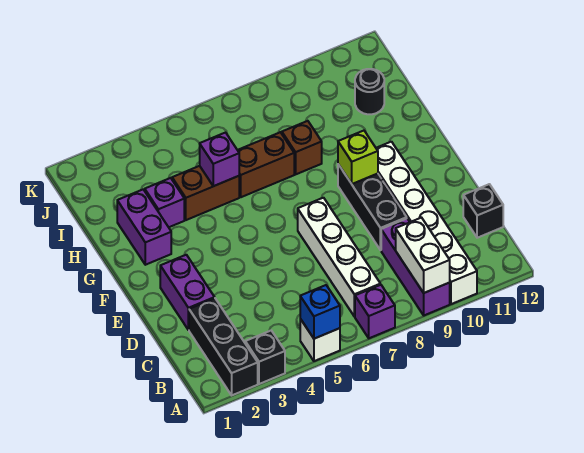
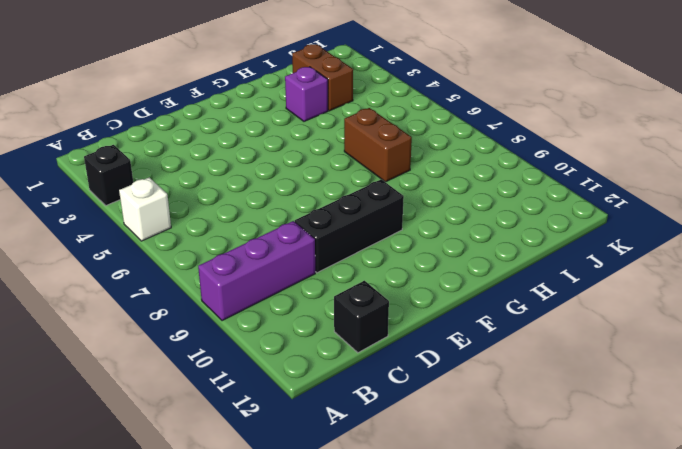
brown 1x2 brick [292,44,353,111] -> brown 1x2 brick moved to [172,166,239,220]
none -> black 1x3 brick [189,298,258,395]
none -> purple 1x1 brick [355,285,395,338]
none -> white 1x6 brick [376,142,477,304]

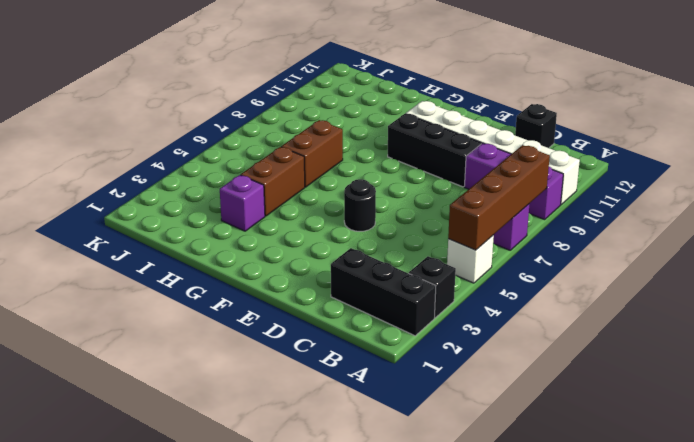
brown 1x4 brick [448,145,550,250] -> blue 1x1 brick [300,285,340,339]
black 1x1 round brick [344,179,376,231] -> black 1x1 round brick moved to [355,69,384,114]
none -> white 1x4 brick [298,198,380,317]
none -> purple 1x2 brick [160,255,215,330]
none -> purple 1x2 brick [117,190,171,265]

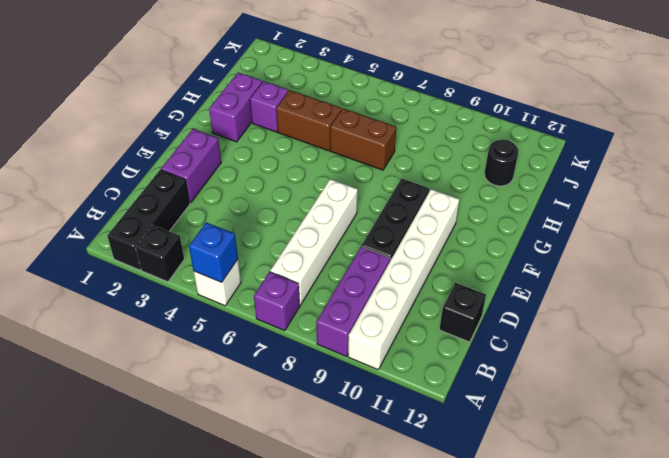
none -> brown 1x1 brick [282,121,322,174]
none -> white 1x2 brick [396,218,450,293]
none -> lime 1x1 brick [338,131,378,184]

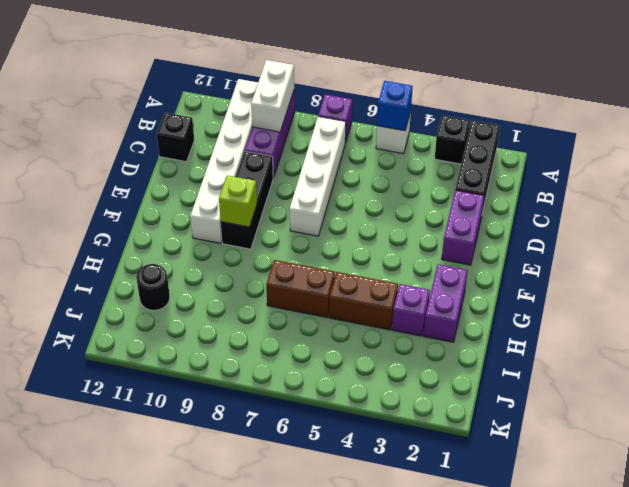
none -> brown 1x1 brick [282,121,322,174]
none -> purple 1x1 brick [200,133,239,186]

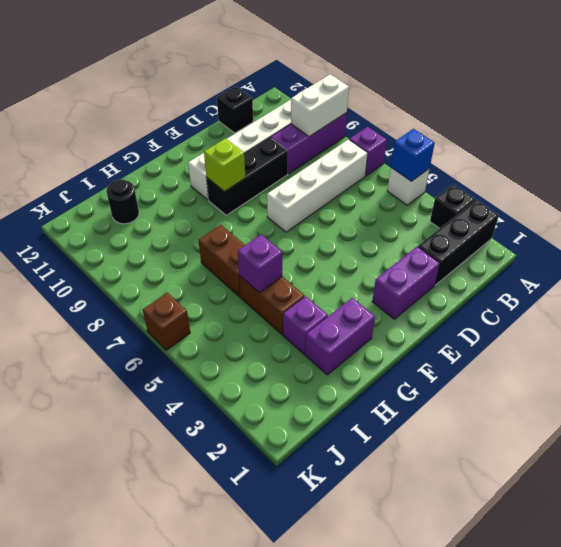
brown 1x1 brick [143,293,190,350] -> brown 1x1 brick moved to [282,121,322,174]

